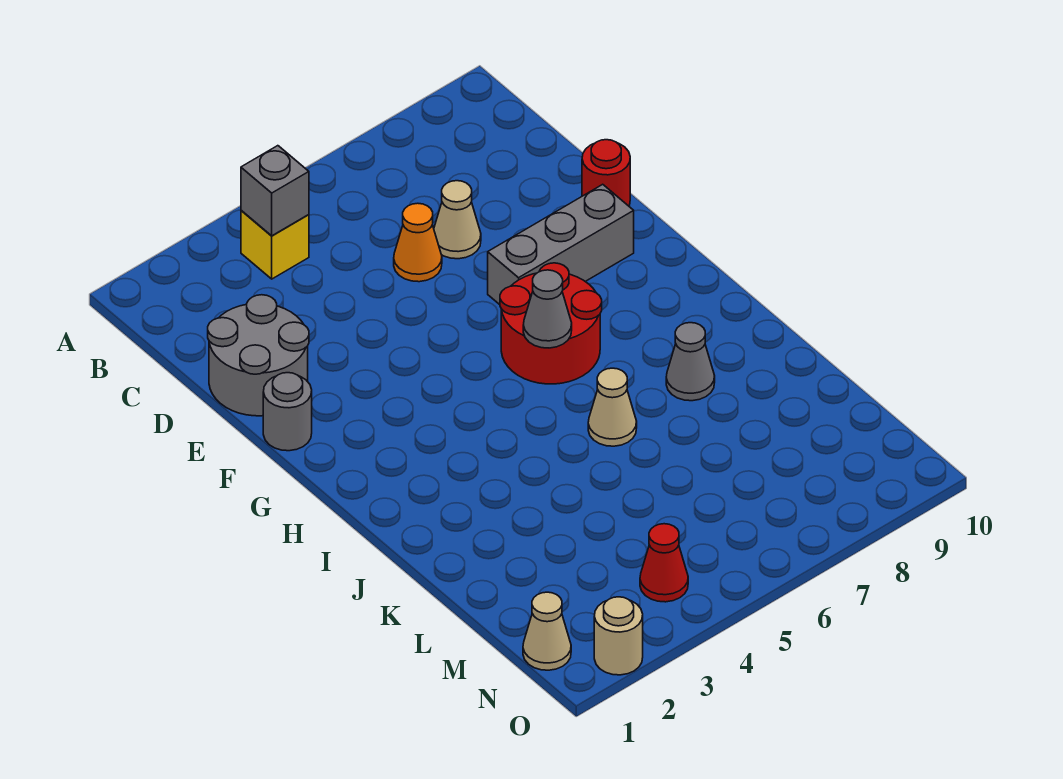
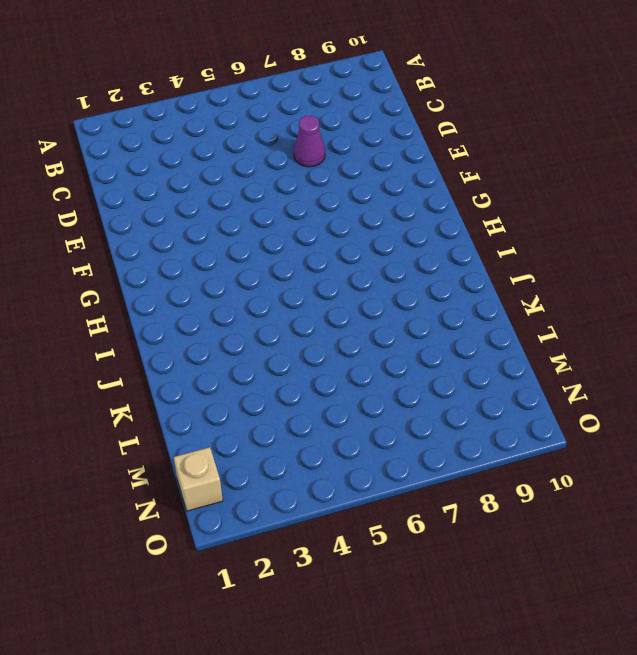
purple 1x1 cone [294,116,325,167] -> tan 1x1 cone [434,181,481,259]
tan 1x1 brick [173,447,223,511] -> tan 1x1 cone [523,592,571,670]
none -> yellow 1x1 brick [241,210,309,279]
none -> grey 2x2 round brick [208,295,309,416]
none -> orange 1x1 cone [394,203,442,282]

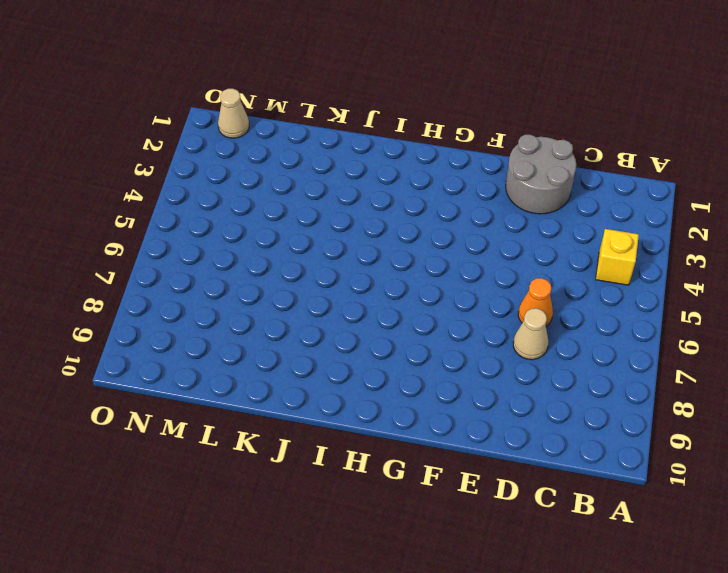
none -> red 1x1 round brick [582,140,630,206]
none -> grey 1x1 round brick [263,373,312,451]
none -> grey 1x3 brick [488,184,634,305]

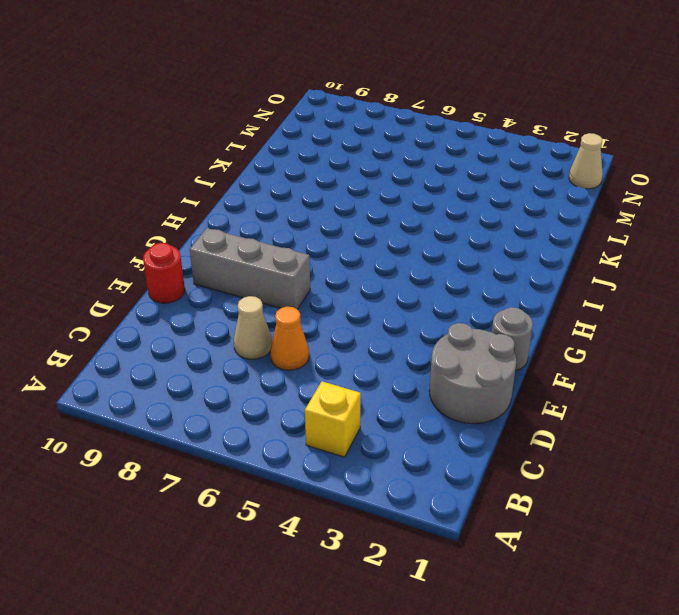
none -> red 2x2 round brick [500,263,602,384]
none -> tan 1x1 cone [588,368,637,446]
none -> grey 1x1 cone [666,323,715,401]

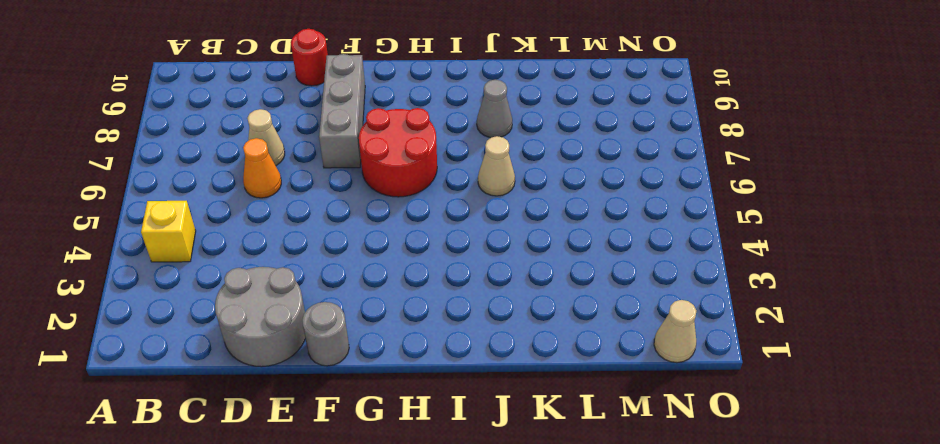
none -> red 1x1 cone [640,524,688,602]
none -> tan 1x1 round brick [594,597,643,675]
none -> grey 1x1 brick [241,146,309,236]

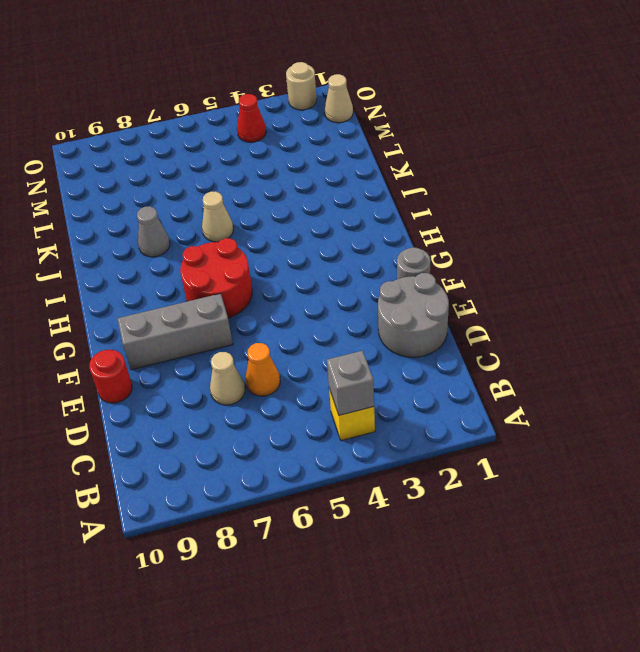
none -> grey 1x1 cone [523,270,572,348]

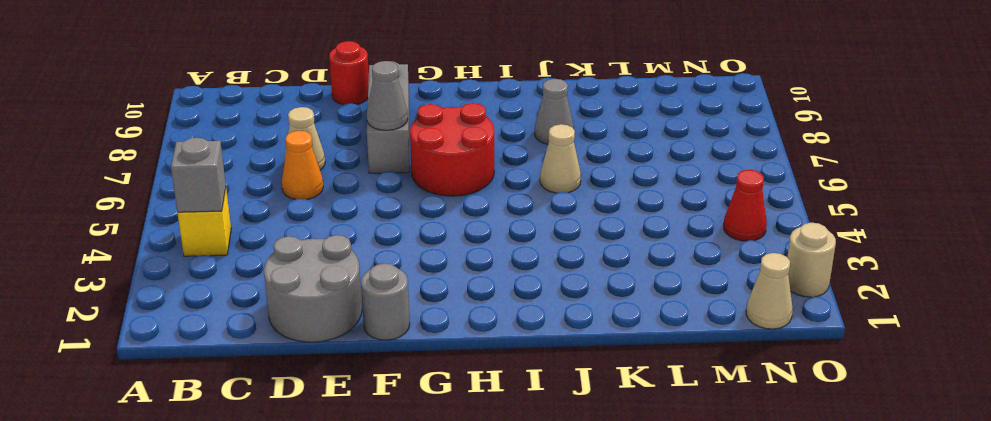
grey 1x1 cone [367,61,408,130] -> grey 1x1 cone moved to [523,270,572,348]

